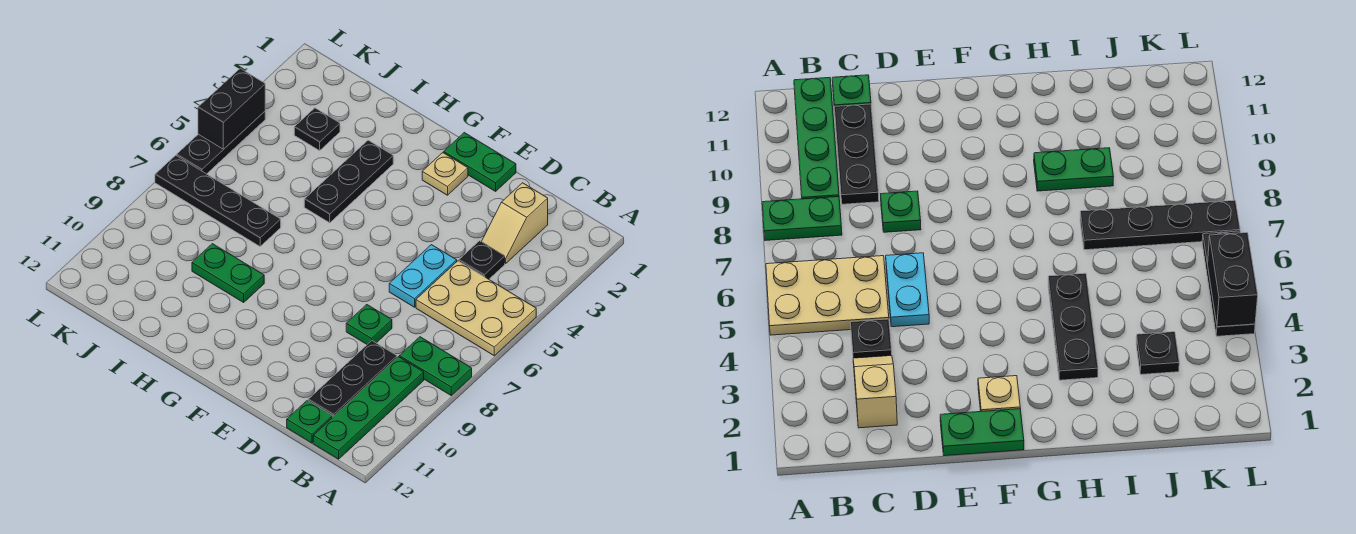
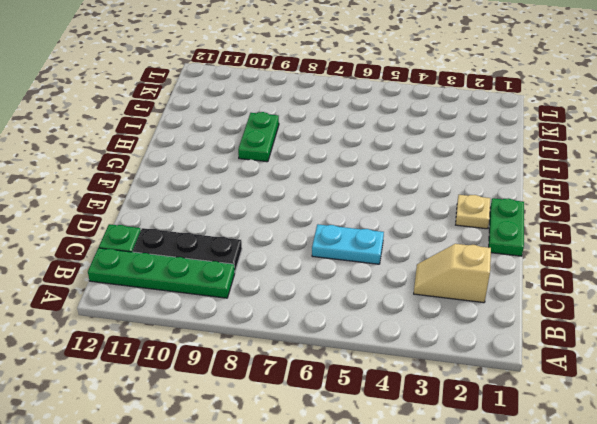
none -> tan 2x3 plate [416,261,536,356]
none -> green 1x2 plate [399,337,472,395]
none -> black 1x1 plate [459,241,505,279]

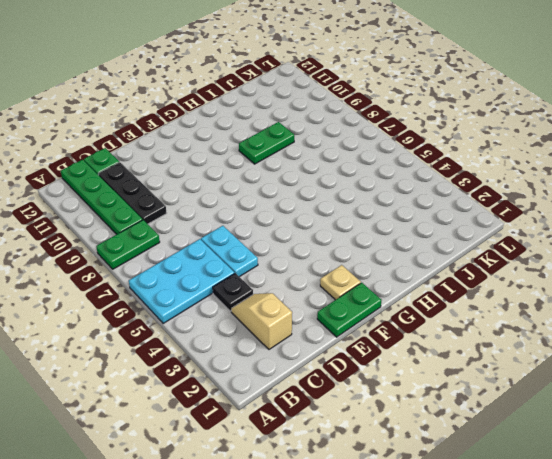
cyan 2x3 plate [129,239,235,323] -> tan 2x3 plate [416,261,536,356]
none -> green 1x1 plate [346,305,392,344]
none -> black 1x3 plate [304,140,393,223]
none -> black 1x4 plate [155,155,281,246]

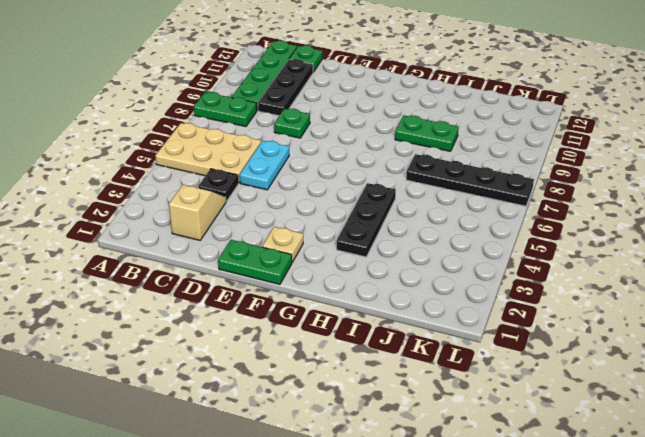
none -> black 1x1 plate [294,108,340,151]
none -> black 1x3 plate [177,111,265,174]
none -> black 1x2 brick [198,68,265,149]

